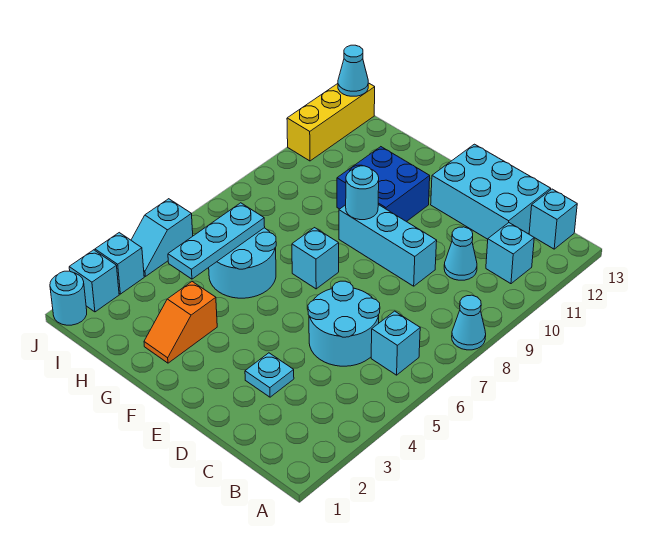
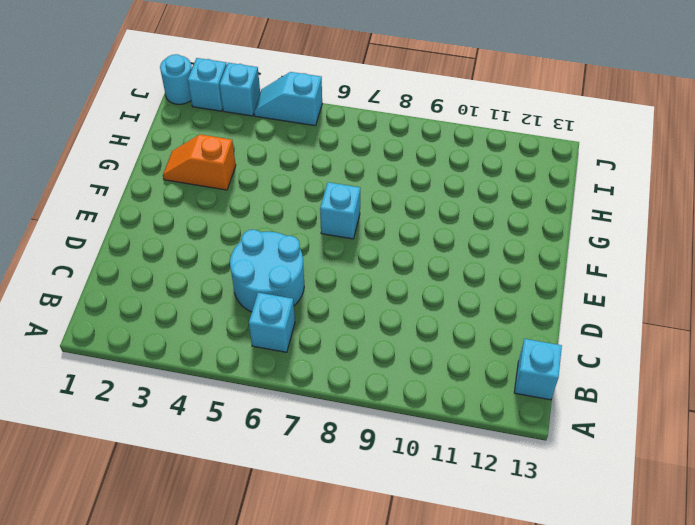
none -> cyan 1x1 cone [452,295,486,350]
none -> cyan 1x1 brick [486,223,534,284]
none -> cyan 1x1 cone [444,227,477,280]

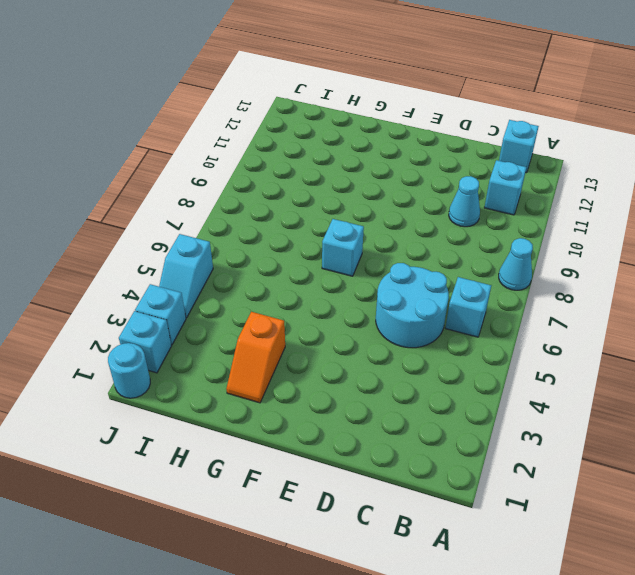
none -> cyan 2x3 brick [431,144,551,239]
none -> cyan 1x1 plate [245,353,294,397]
none -> cyan 1x3 brick [339,205,437,286]

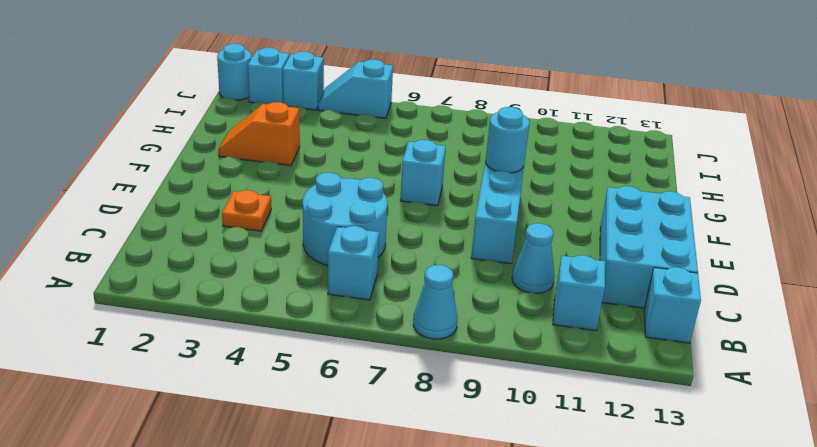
orange 1x1 plate [222,190,271,231] -> cyan 1x1 plate [245,353,294,397]
none -> blue 2x2 brick [337,147,430,222]
none -> cyan 2x2 round brick [209,228,276,298]
none -> yellow 1x3 brick [287,83,375,161]

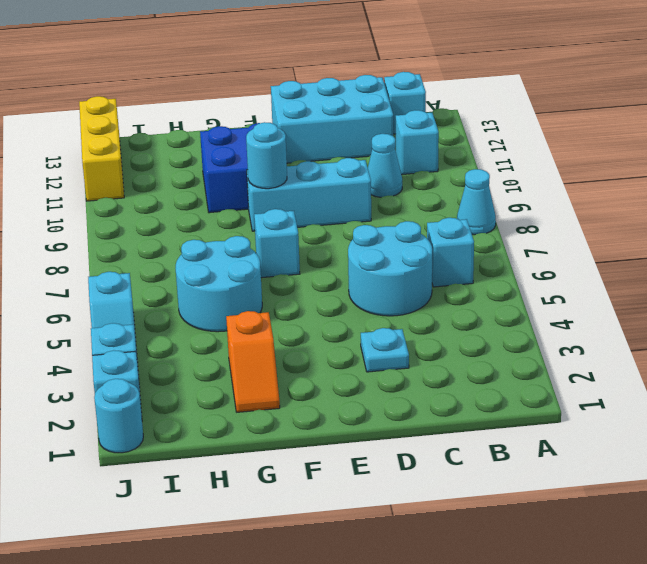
none -> cyan 1x3 plate [168,203,265,279]
none -> cyan 1x1 cone [338,45,368,96]

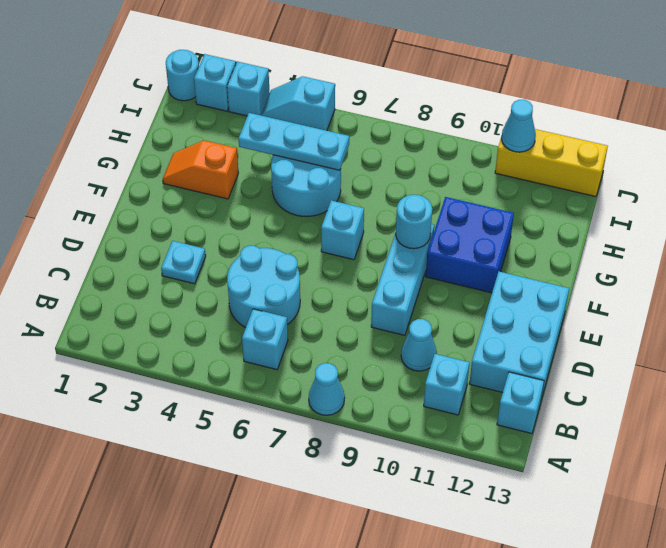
cyan 1x1 cone [502,100,536,152] -> cyan 1x1 cone moved to [338,45,368,96]

